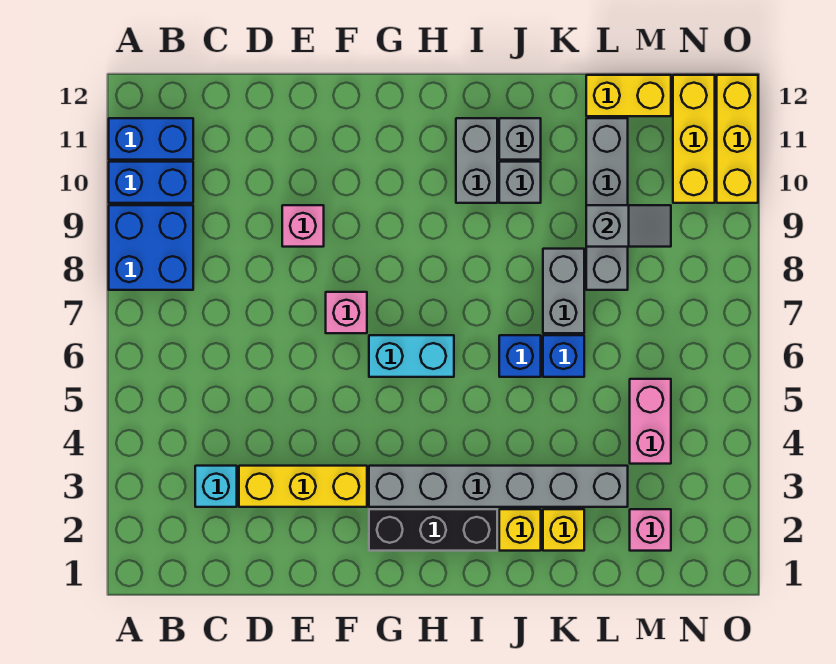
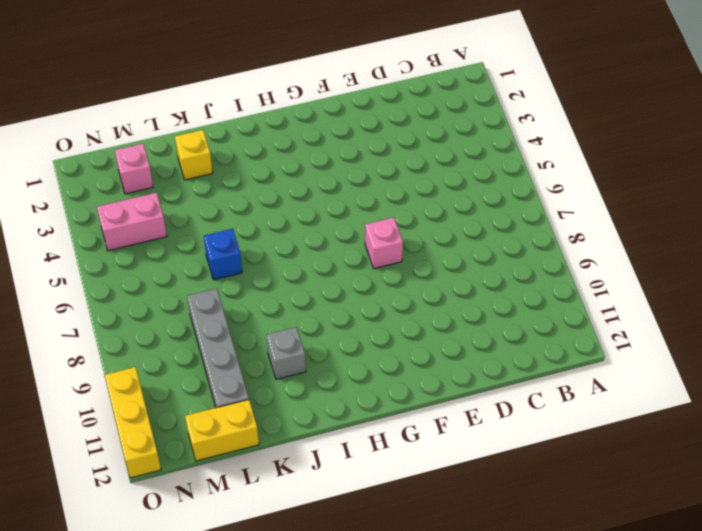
pink 1x2 brick [97,193,167,251] -> pink 1x2 brick turned to [630,379,671,464]
none -> blue 2x2 brick [109,205,193,290]
none -> blue 1x2 brick [109,162,193,203]
none -> blue 1x2 brick [109,118,193,160]

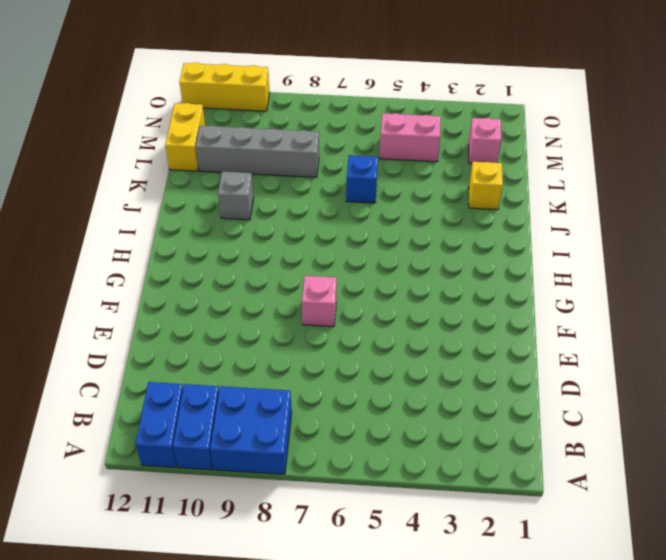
none -> cyan 1x1 brick [195,466,237,507]
none -> yellow 1x3 brick [239,466,367,507]
none -> pink 1x1 brick [282,205,324,247]

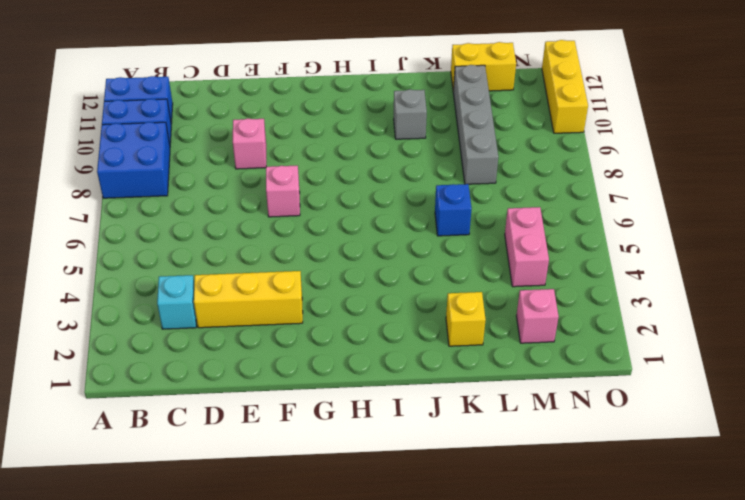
none -> black 1x3 brick [369,509,497,551]
none -> grey 1x6 brick [369,466,628,507]
none -> cyan 1x2 brick [369,335,454,377]

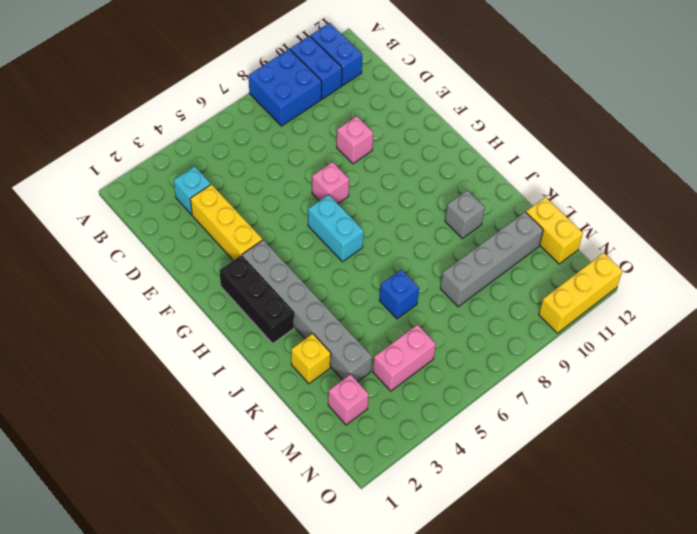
none -> grey 1x2 brick [456,118,497,203]
none -> yellow 1x1 brick [499,509,541,551]
none -> blue 1x1 brick [499,335,541,377]

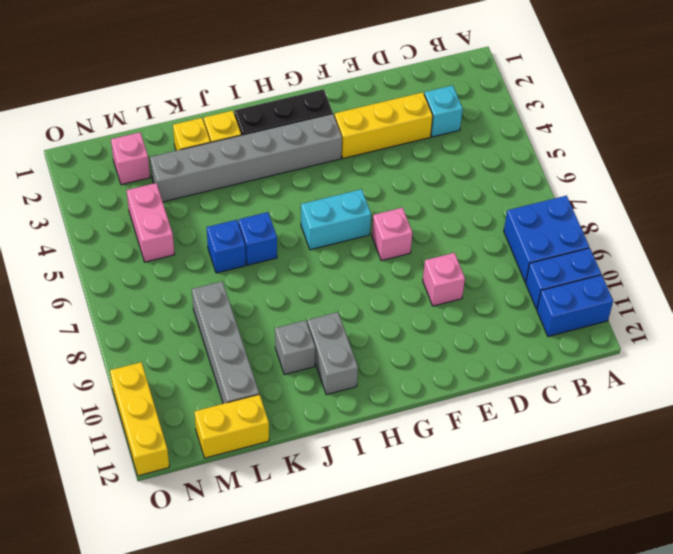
none -> grey 1x1 brick [499,118,541,160]
none -> grey 1x2 brick [543,249,584,333]
none -> yellow 1x3 brick [673,75,715,203]

